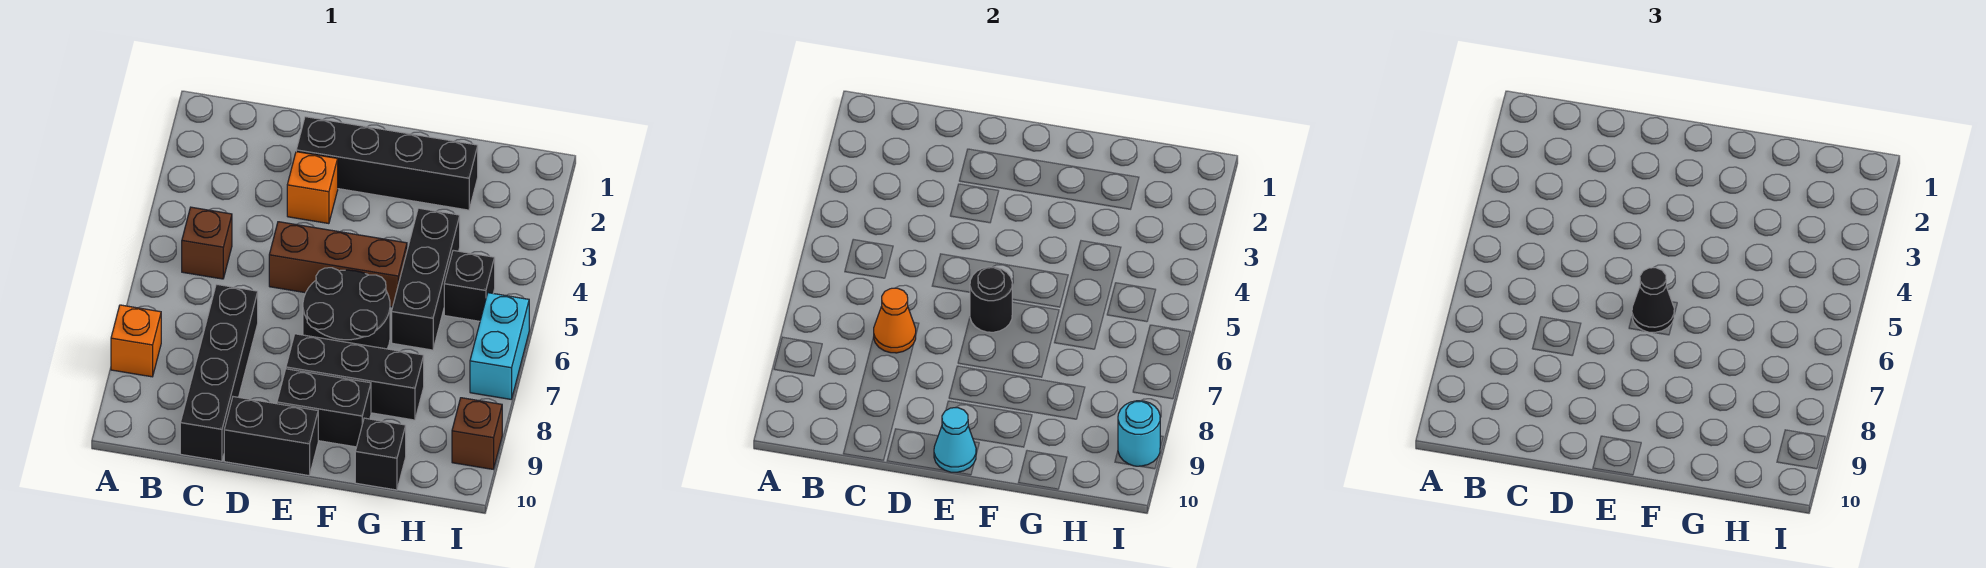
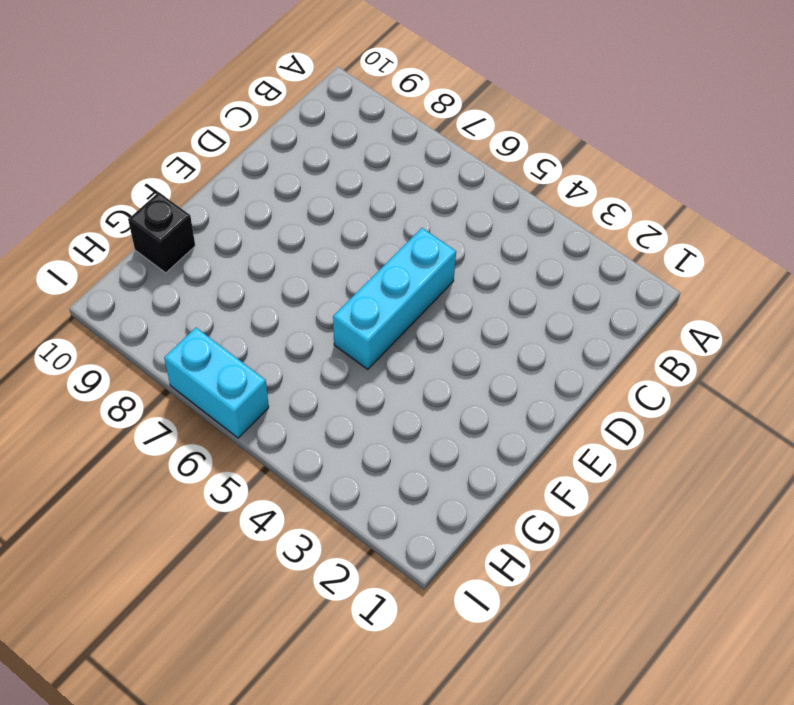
cyan 1x3 brick [333,228,456,369] -> brown 1x3 brick [269,222,407,307]
none -> orange 1x1 brick [111,305,161,377]
none -> brown 1x1 brick [182,207,232,279]
none -> black 1x4 brick [180,284,258,461]

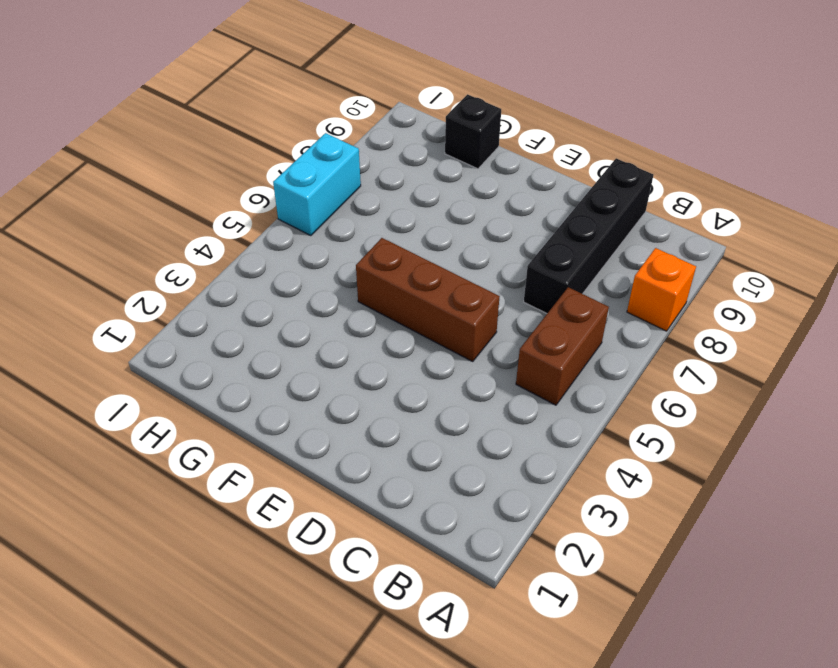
brown 1x2 brick [516,287,609,405] -> brown 1x1 brick [182,207,232,279]
none -> black 1x4 brick [296,117,478,210]
none -> orange 1x1 brick [287,152,338,224]
none -> black 1x2 brick [224,397,318,476]

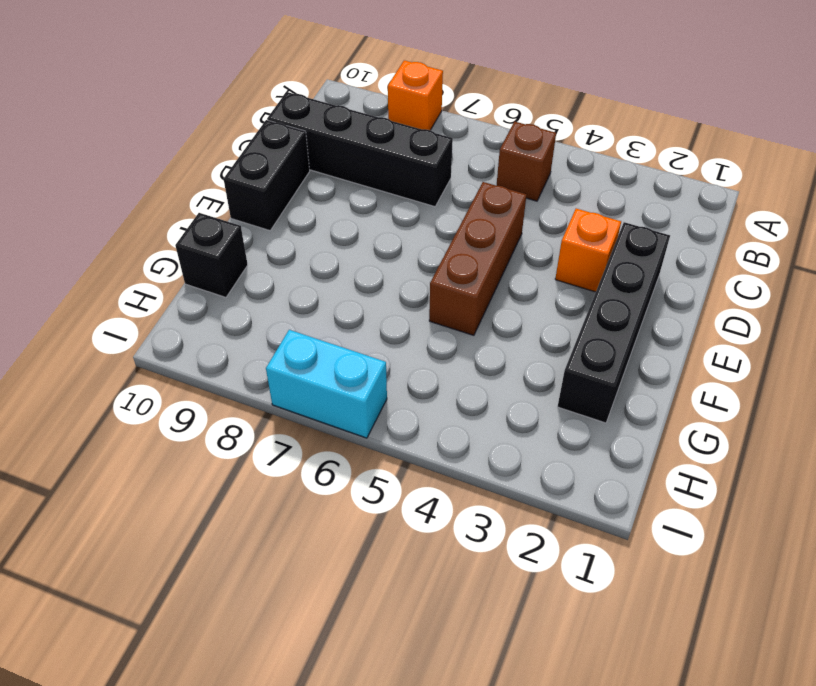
none -> black 2x2 round brick [303,268,390,349]
none -> black 1x3 brick [286,334,424,420]
none -> black 1x2 brick [277,369,371,447]

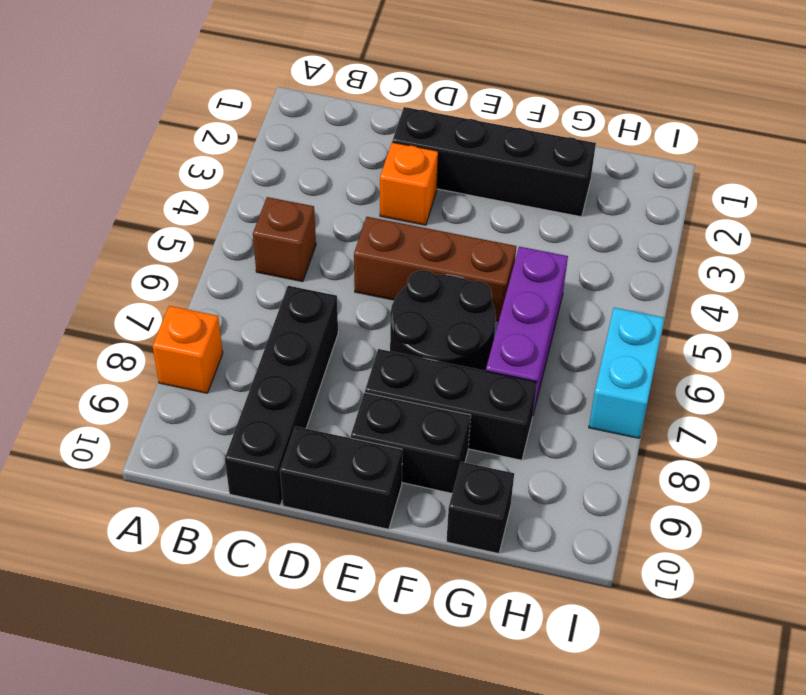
purple 1x3 brick [486,247,568,414] -> black 1x3 brick [392,208,460,350]
none -> black 1x1 brick [444,250,495,321]
none -> brown 1x1 brick [452,398,502,469]
none -> orange 1x1 cone [874,288,916,353]

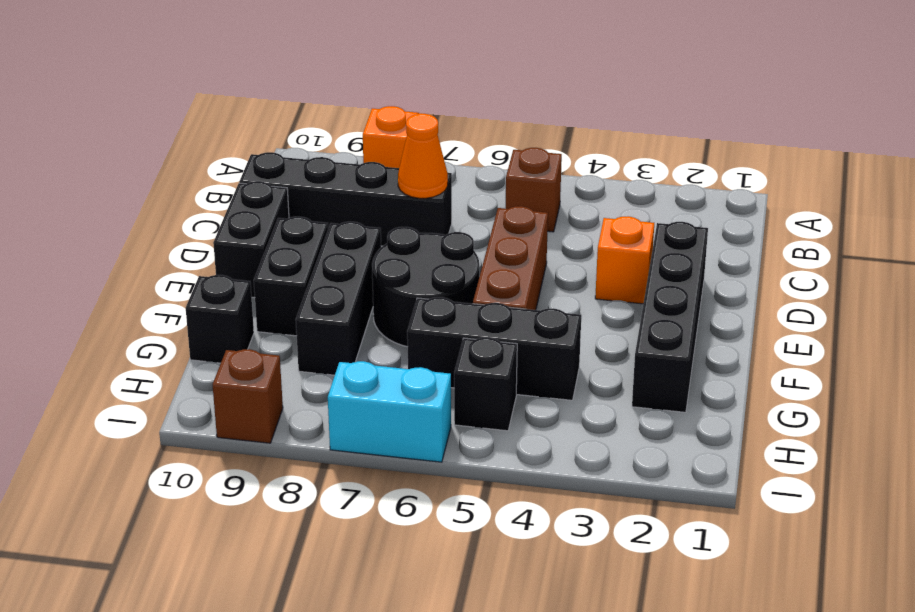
none -> black 1x1 round brick [970,267,1013,332]
none -> cyan 1x1 cone [934,408,976,473]
none -> cyan 1x1 round brick [1118,401,1160,466]

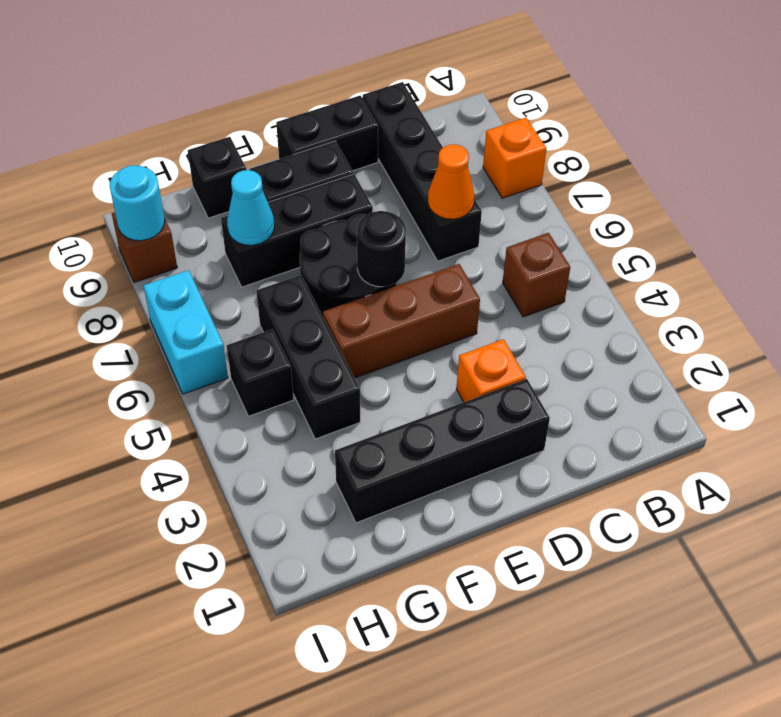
cyan 1x1 cone [227,170,275,245] -> cyan 1x1 cone moved to [934,408,976,473]
none -> black 1x1 cone [1632,268,1674,332]

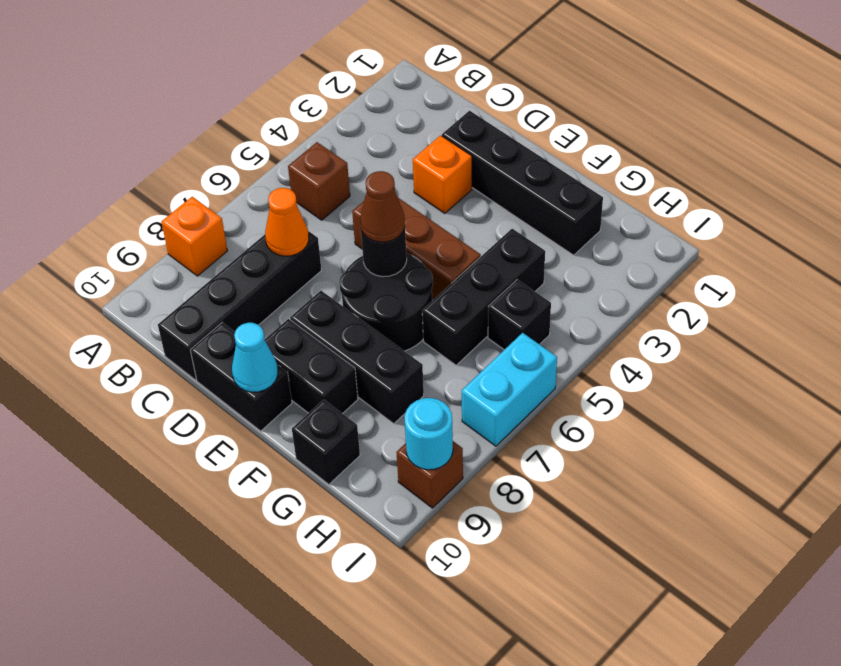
brown 1x1 cone [360,171,405,242] -> black 1x1 cone [1632,268,1674,332]

